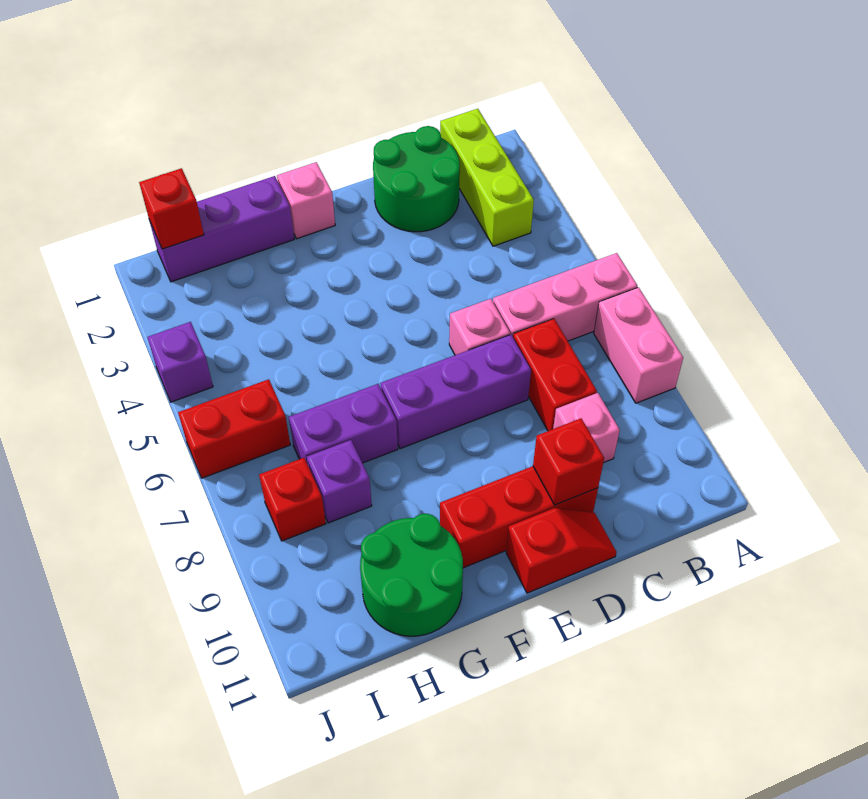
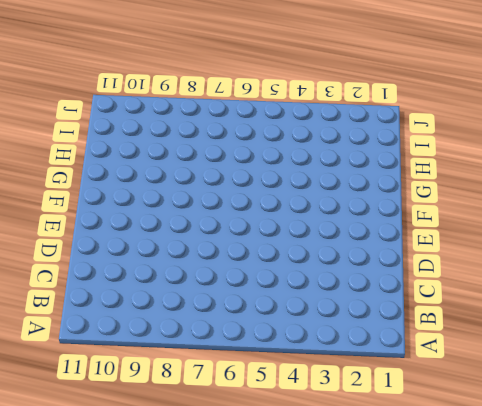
none -> pink 1x3 brick [493,253,638,341]
none -> pink 1x2 brick [594,287,683,403]
none -> lime 1x3 brick [440,109,534,246]

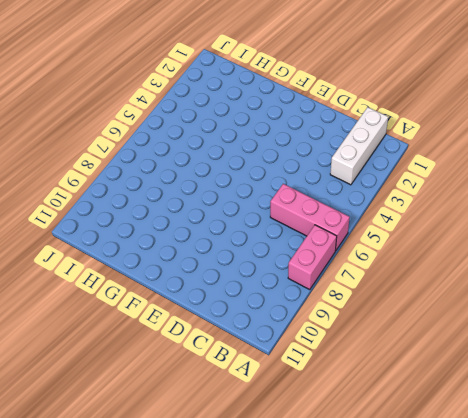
white 1x3 brick [330,107,388,185] -> lime 1x3 brick [440,109,534,246]
none -> green 2x2 round brick [373,126,460,232]
none -> red 1x2 brick [513,319,597,431]
none -> pink 1x1 brick [553,393,620,463]

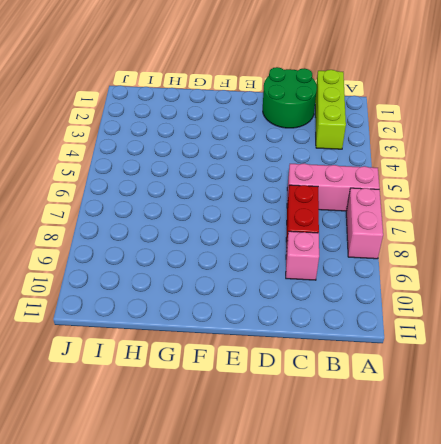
none -> pink 1x1 brick [449,299,510,355]
none -> purple 1x3 brick [380,335,531,449]
none -> red 1x3 brick [440,466,598,568]

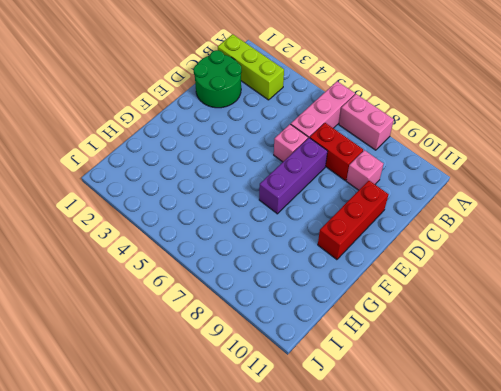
none -> red 1x2 slope [506,508,616,593]
none -> pink 1x1 brick [277,162,335,239]
none -> purple 1x3 brick [149,176,294,282]

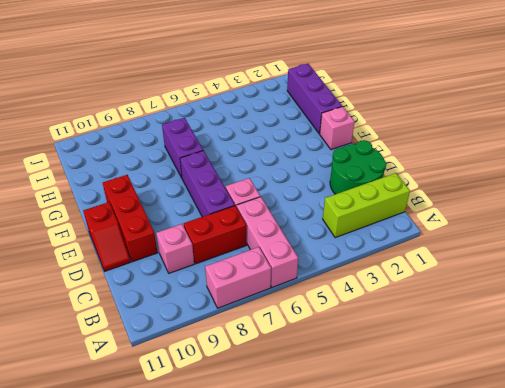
none -> green 2x2 round brick [360,514,463,636]
none -> purple 1x1 brick [307,440,372,523]
none -> red 1x2 brick [178,379,290,478]

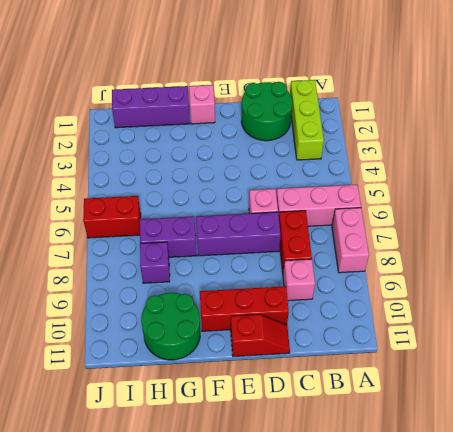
none -> red 1x1 brick [259,458,326,541]
none -> purple 1x1 brick [147,322,213,402]
none -> red 1x1 brick [533,418,604,505]

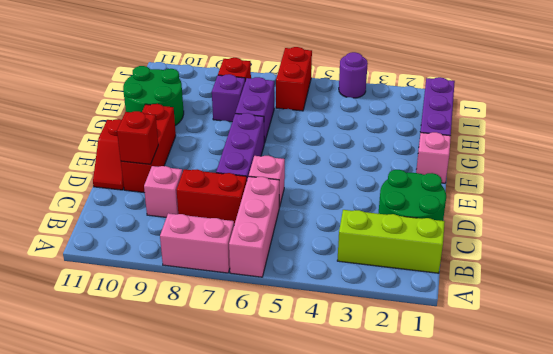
purple 1x1 round brick [339,52,368,98] -> purple 1x1 brick [147,322,213,402]
none -> red 1x1 brick [139,168,204,249]

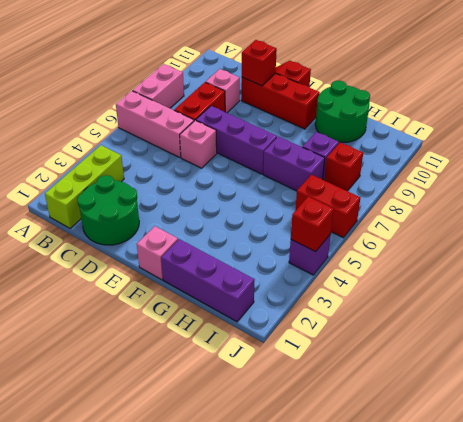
red 1x1 brick [291,197,334,252] -> red 1x1 brick moved to [139,168,204,249]

